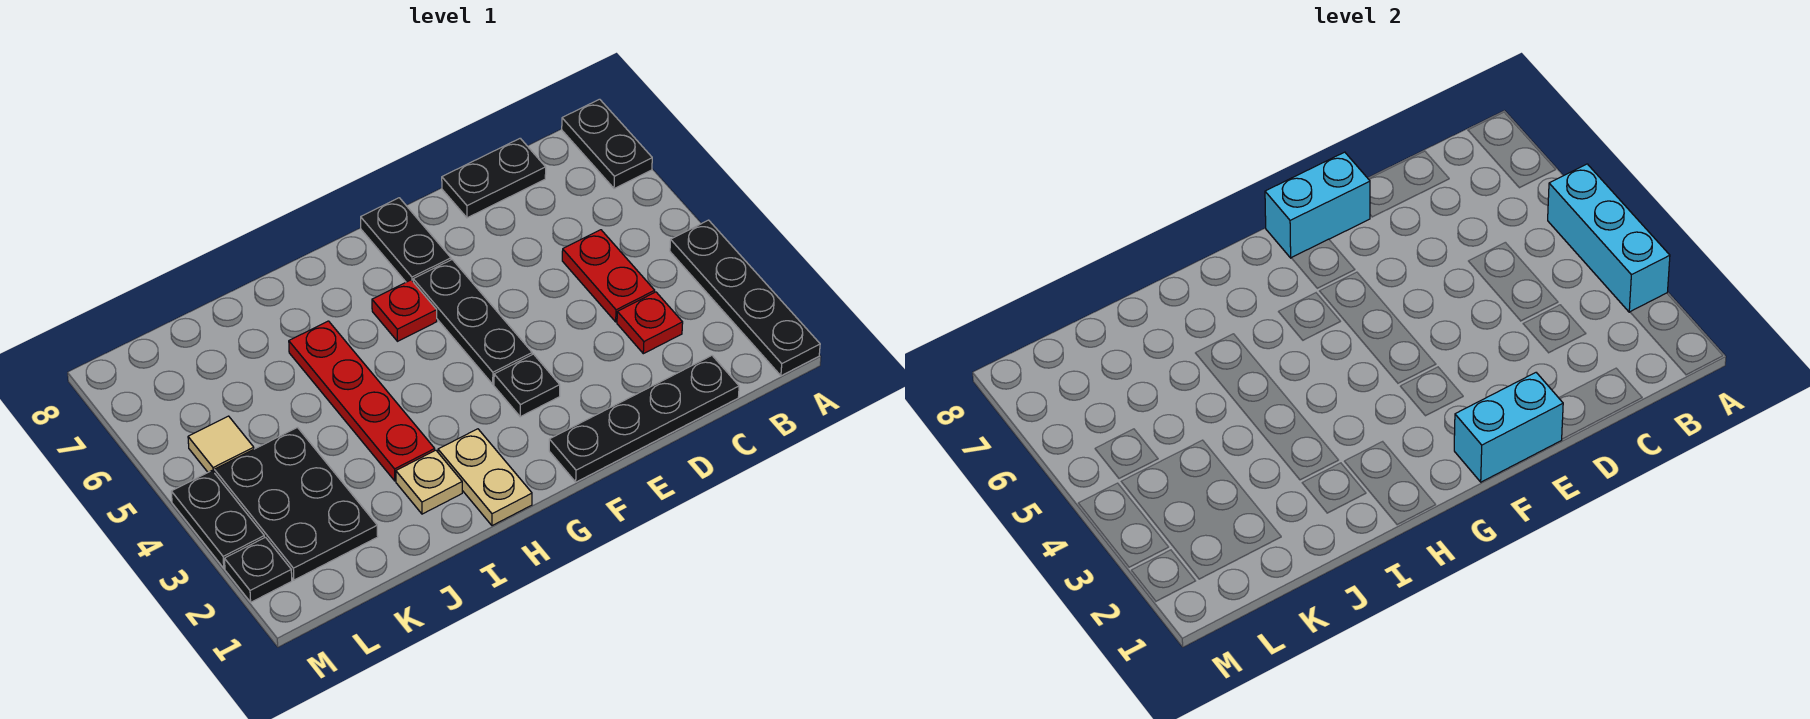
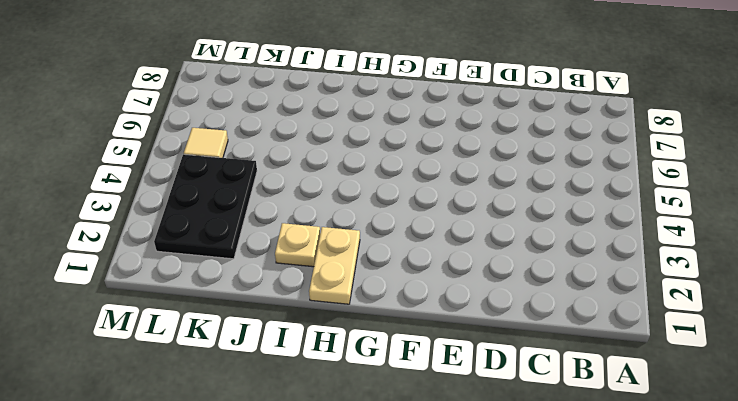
none -> black 1x4 plate [670,220,820,376]
none -> black 1x2 plate [562,99,652,189]
none -> black 1x4 plate [549,356,739,482]

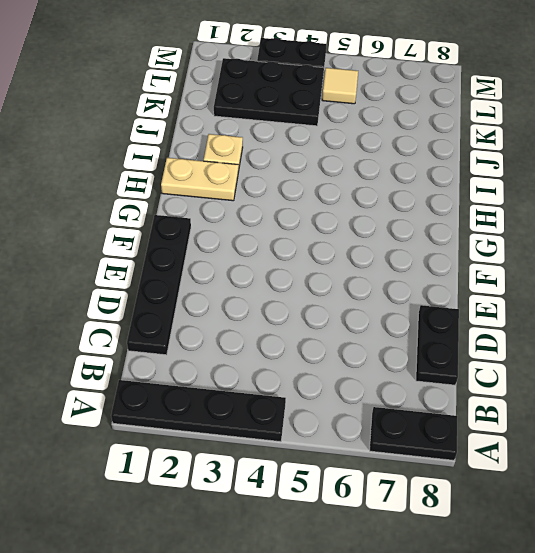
none -> red 1x1 plate [617,292,683,354]
none -> red 1x2 plate [562,230,655,322]
none -> black 1x1 plate [494,354,560,417]

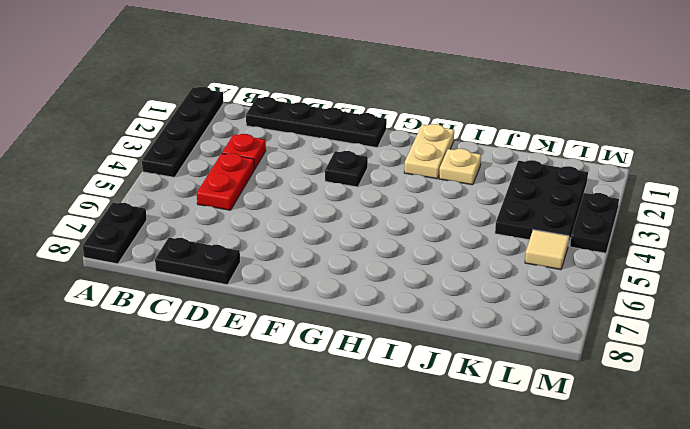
none -> black 1x3 plate [413,260,532,384]
none -> black 1x2 plate [361,198,451,282]
none -> red 1x1 plate [372,280,437,341]

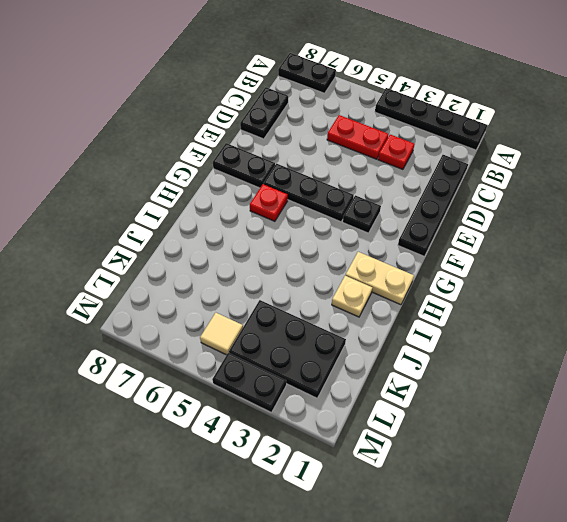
none -> red 1x4 plate [289,321,435,481]
none -> black 1x1 plate [225,537,292,602]
none -> cyan 1x3 brick [1548,164,1670,312]

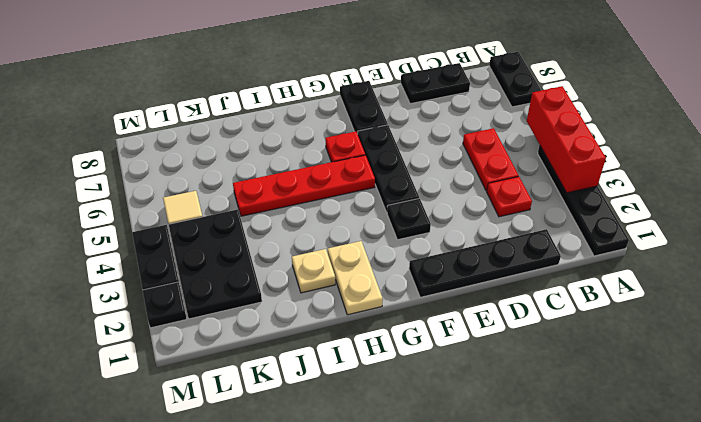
red 1x3 brick [527,86,606,193] -> cyan 1x3 brick [1548,164,1670,312]
red 1x4 plate [233,155,375,216] -> red 1x4 plate turned to [289,321,435,481]
none -> cyan 1x2 brick [1454,373,1563,482]
none -> cyan 1x2 brick [1265,152,1370,258]

